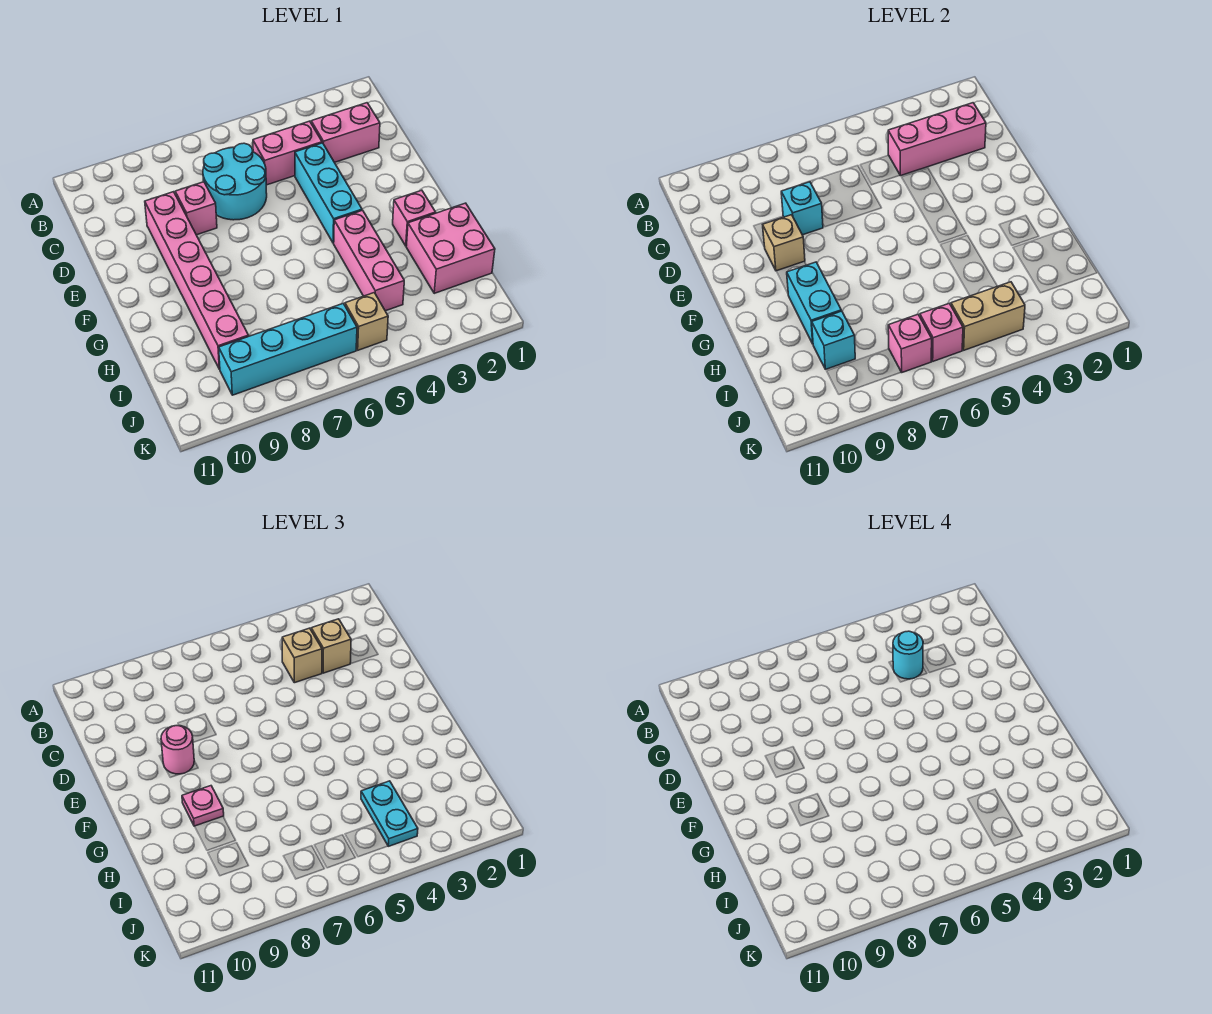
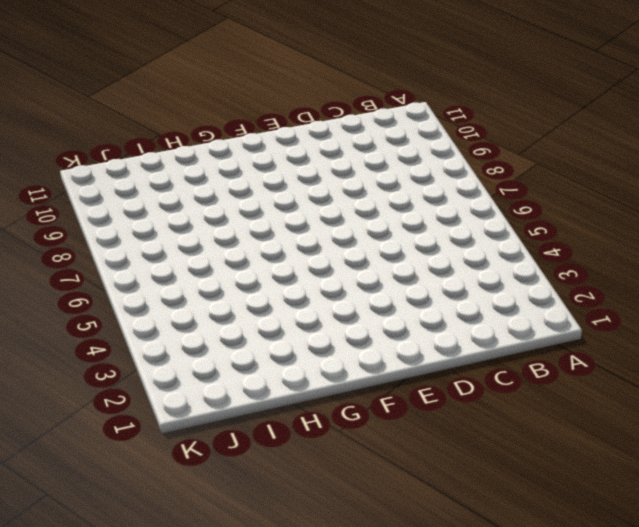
none -> pink 1x2 brick [311,103,380,162]
none -> pink 1x2 brick [253,121,322,185]
none -> cyan 2x2 round brick [203,143,267,220]

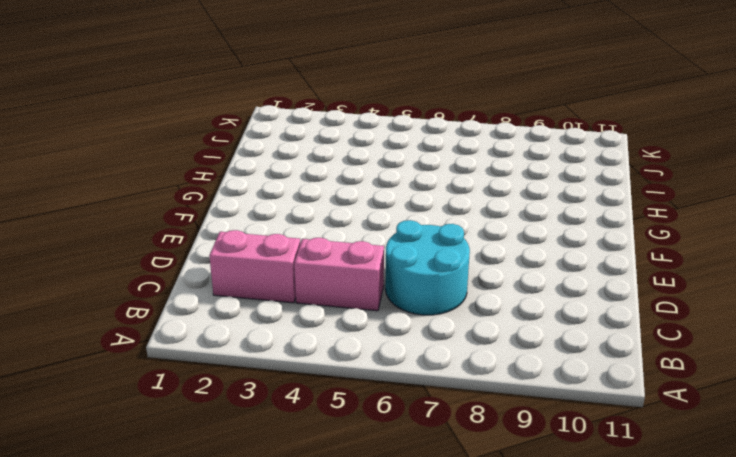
none -> cyan 1x3 brick [295,143,362,243]
none -> pink 1x1 brick [175,182,217,235]
none -> pink 1x6 brick [145,192,249,369]

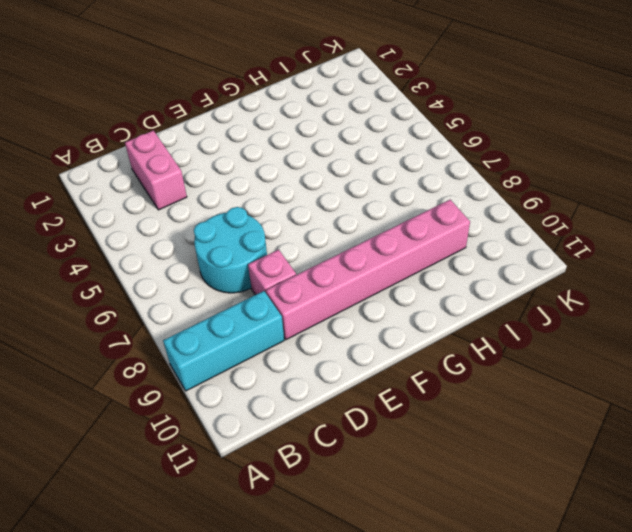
cyan 1x3 brick [163,291,284,391] -> cyan 1x3 brick moved to [295,143,362,243]
none -> pink 1x2 brick [253,121,322,185]
none -> pink 1x1 brick [393,190,436,246]
none -> pink 1x3 brick [334,210,404,311]

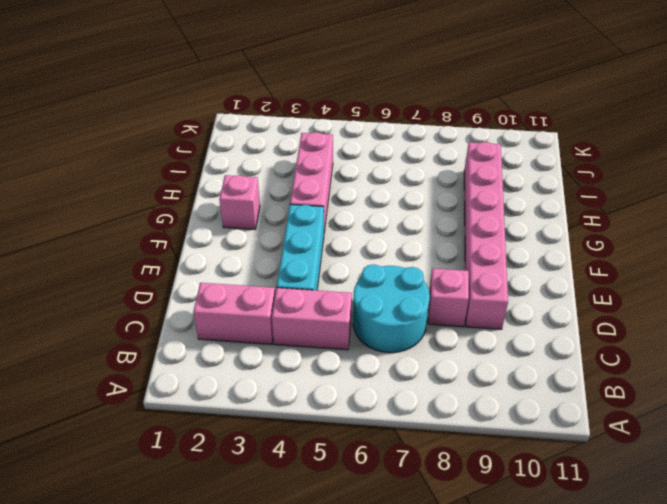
none -> pink 2x2 brick [406,203,495,293]
none -> tan 1x1 brick [345,293,388,350]
none -> cyan 1x4 brick [219,303,357,395]

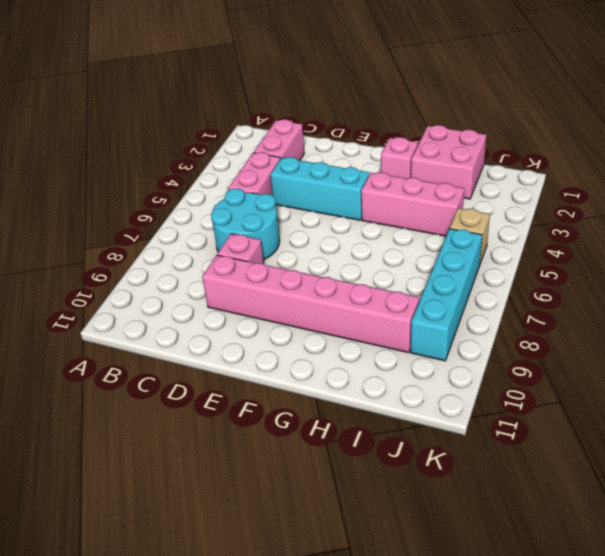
none -> pink 1x3 brick [888,103,986,176]
none -> cyan 1x1 brick [781,182,823,235]
none -> tan 1x1 brick [763,215,805,271]

